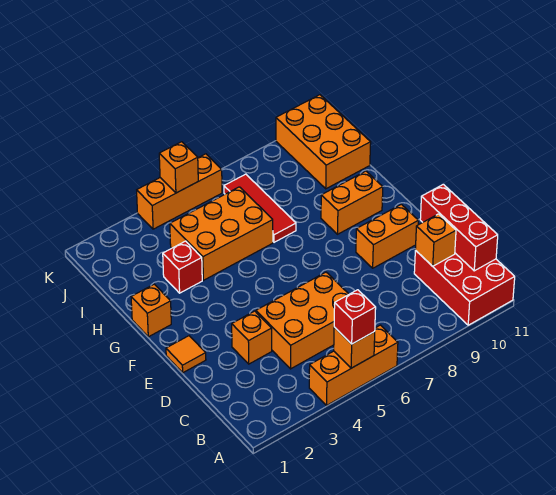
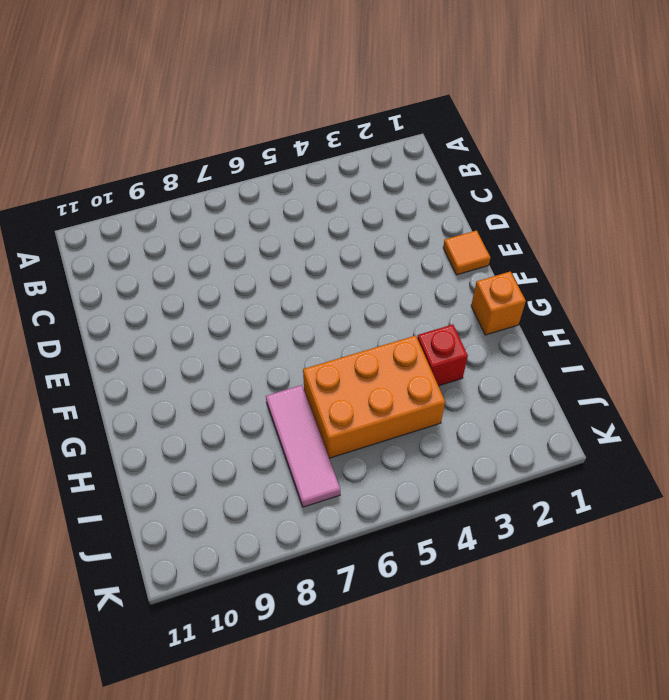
pink 1x3 tile [266,385,340,507] -> red 1x3 tile [224,174,296,242]
none -> orange 1x3 brick [309,325,398,405]
none -> red 2x3 brick [414,251,515,325]
none -> orange 2x3 brick [256,272,349,369]

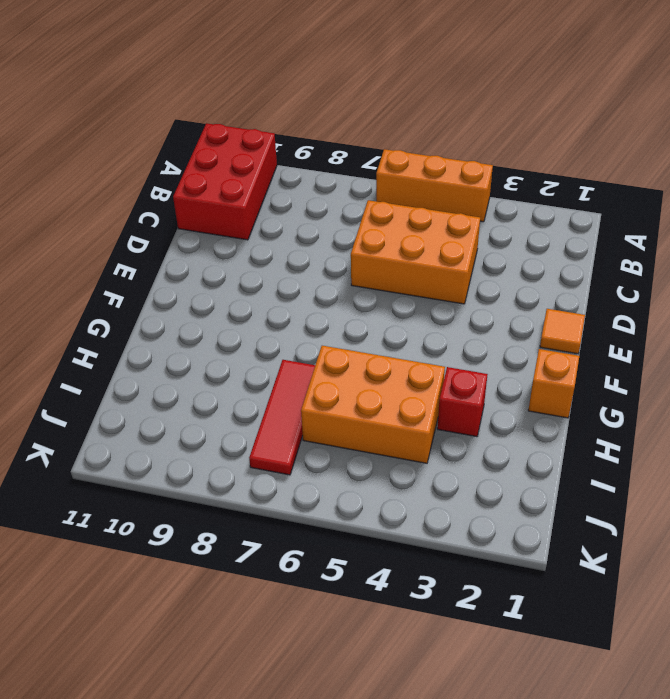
none -> orange 1x1 brick [232,311,272,364]
none -> orange 1x2 brick [356,204,418,268]
none -> orange 1x2 brick [321,171,383,234]

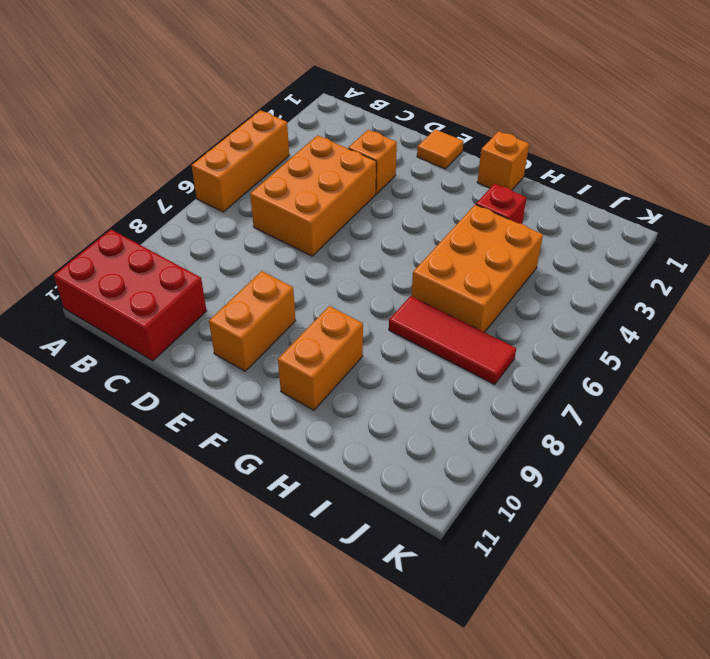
none -> orange 2x3 brick [276,95,371,189]
none -> orange 1x3 brick [137,154,222,229]
none -> orange 1x1 brick [334,327,375,368]

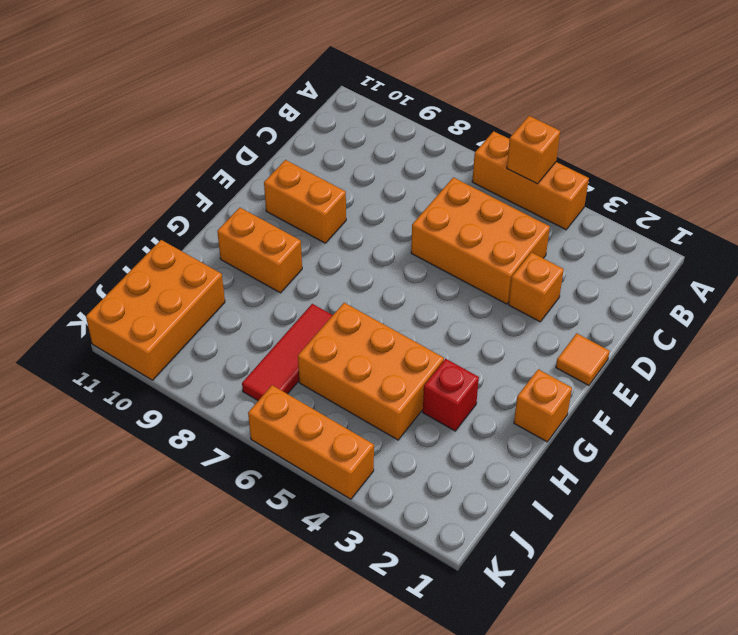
none -> red 2x3 brick [414,251,515,325]
none -> red 1x3 brick [420,184,498,271]
none -> orange 1x1 brick [415,214,456,266]

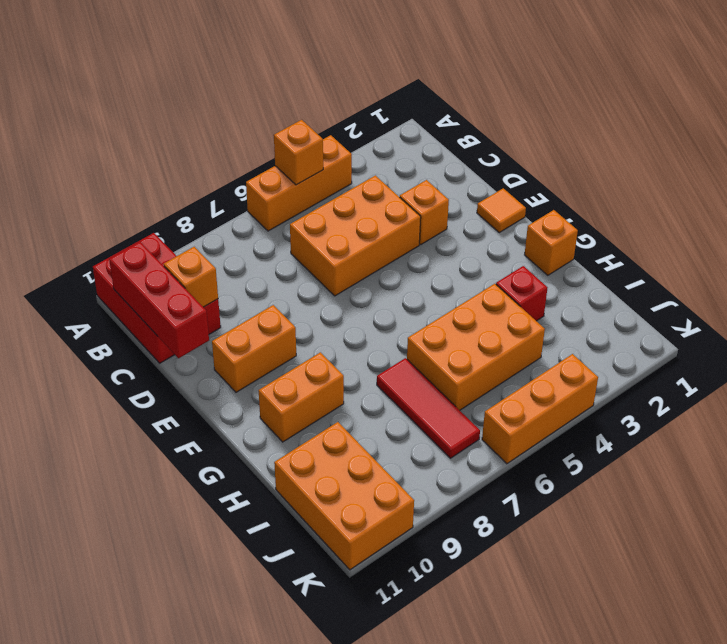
none -> orange 1x1 brick [159,142,198,193]
none -> red 1x1 brick [334,290,376,344]

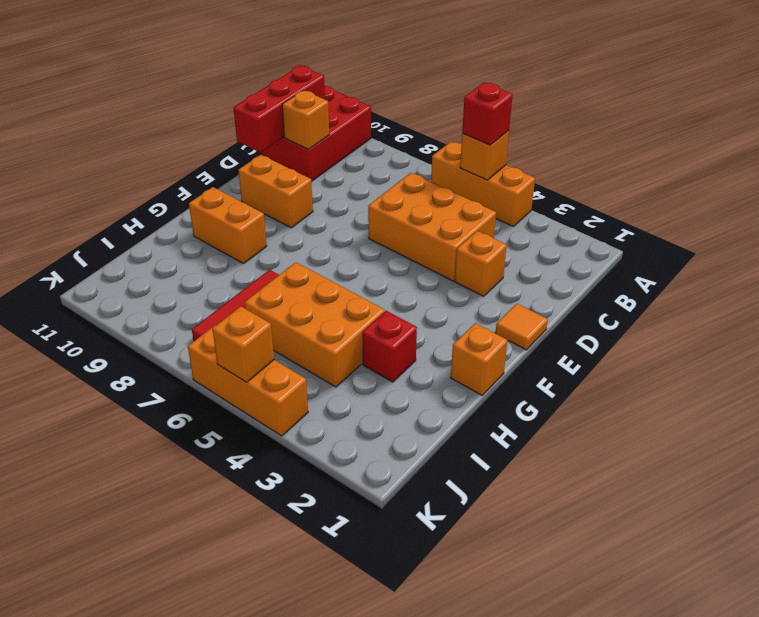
none -> orange 2x3 brick [276,95,371,189]

